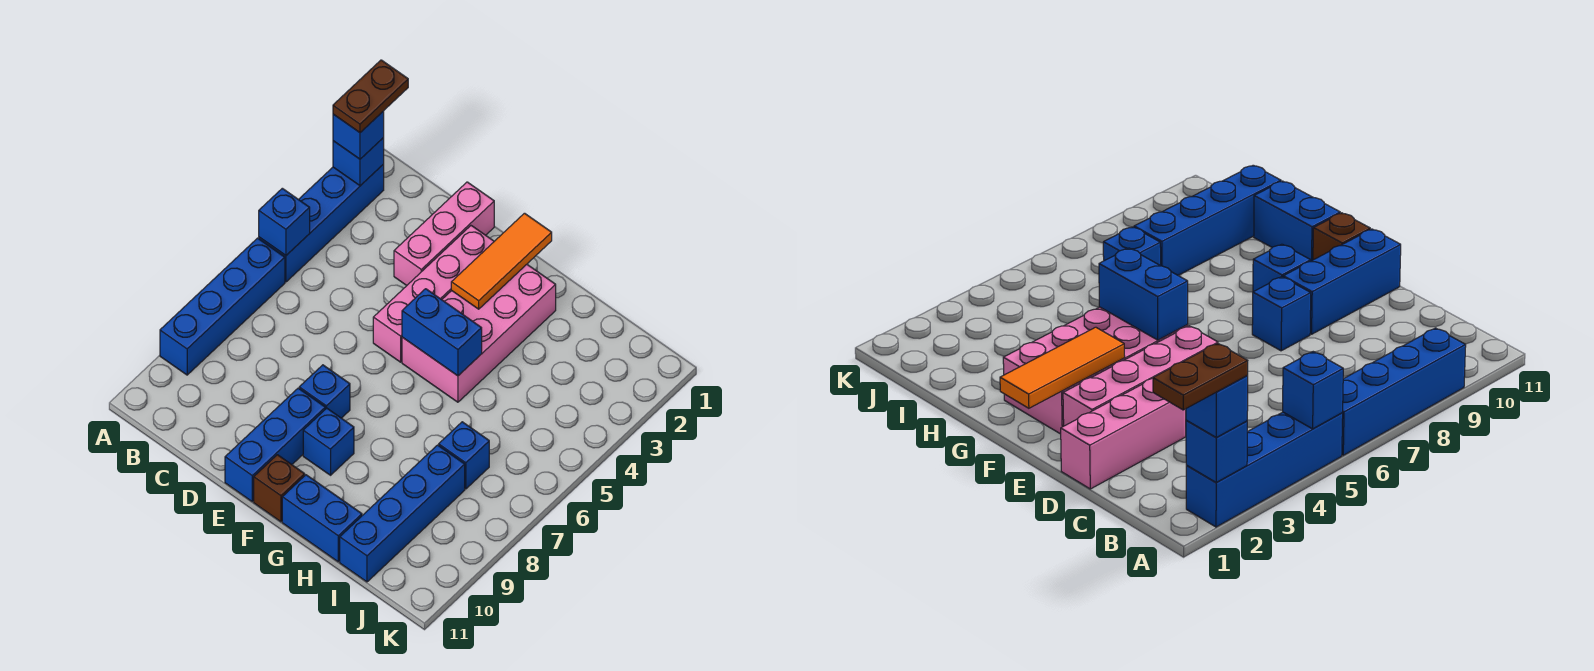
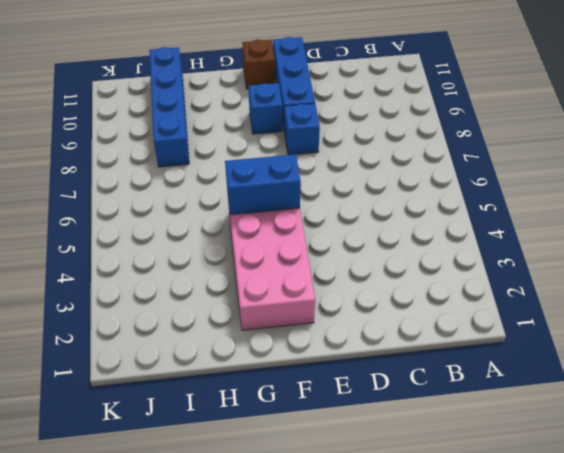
none -> blue 1x4 brick [259,164,384,282]
none -> blue 1x4 brick [160,238,285,375]
none -> pink 1x3 brick [394,182,494,285]

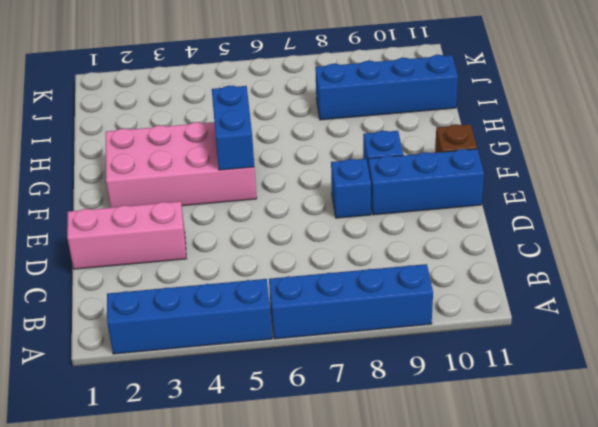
none -> pink 1x4 brick [373,226,494,362]
none -> blue 1x2 brick [282,475,362,562]
none -> blue 1x1 brick [439,422,489,489]

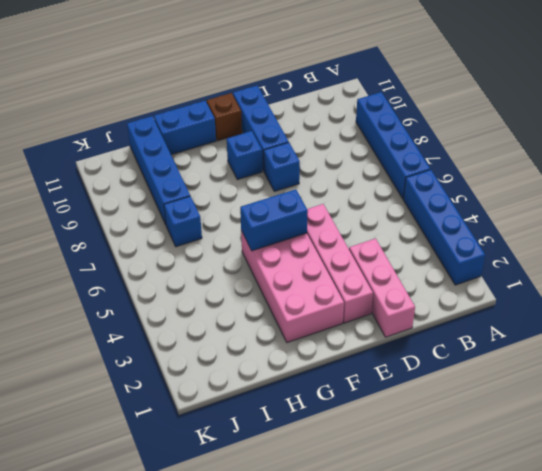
none -> blue 1x1 brick [333,138,384,186]
none -> blue 1x1 brick [259,188,310,255]
none -> orange 1x3 tile [451,213,552,309]

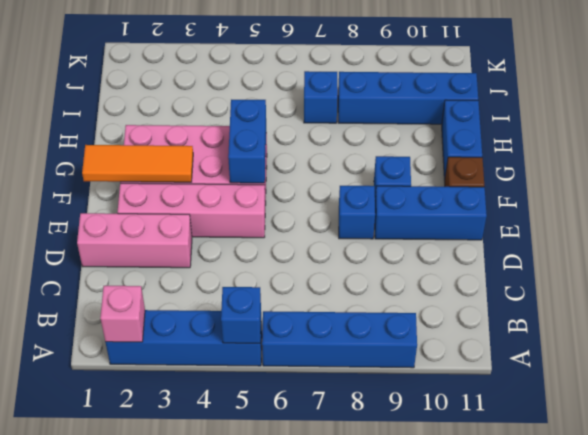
pink 1x1 brick [100,286,145,342] -> blue 1x1 brick [333,138,384,186]
none -> blue 1x1 brick [333,111,384,159]
none -> brown 1x2 plate [333,60,408,133]

